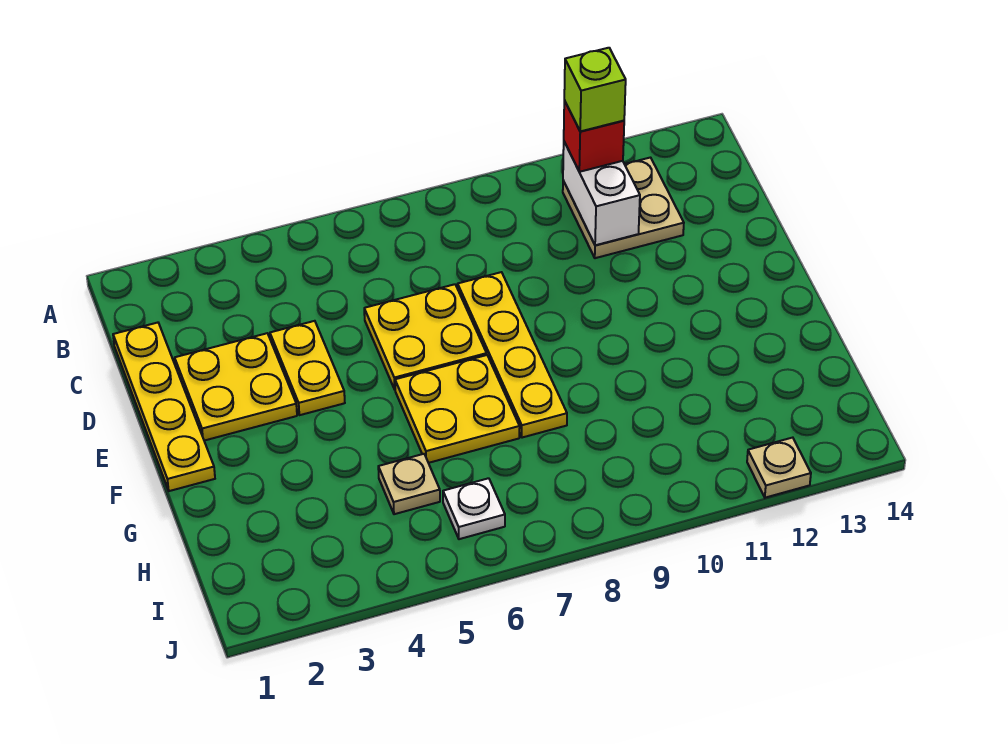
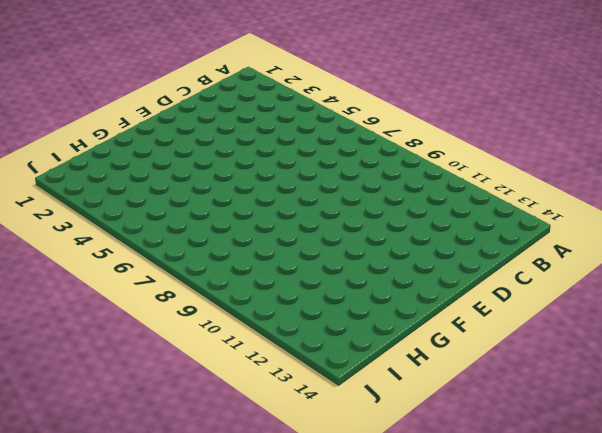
none -> tan 2x2 plate [563,158,684,258]
none -> yellow 1x4 plate [113,323,215,491]
none -> yellow 2x2 plate [175,333,297,441]

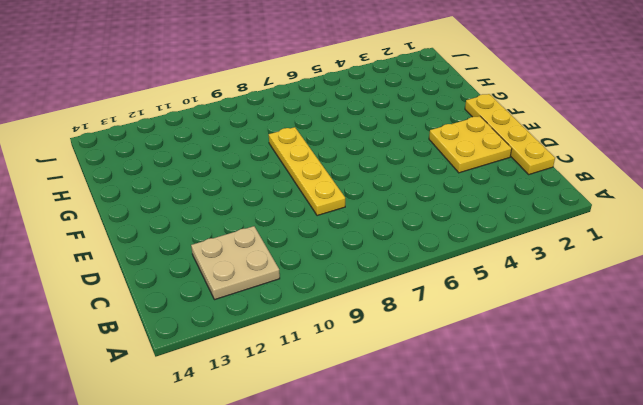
none -> yellow 1x2 plate [270,321,345,415]
none -> yellow 2x2 plate [364,284,487,389]
none -> yellow 2x2 plate [395,355,520,463]

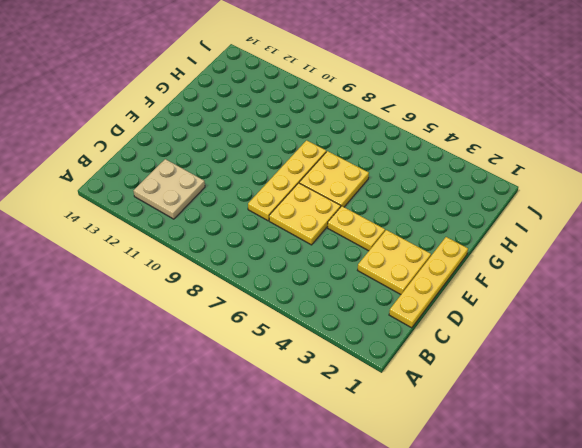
yellow 1x2 plate [328,206,385,251] -> yellow 1x2 plate turned to [270,321,345,415]
none -> tan 1x1 plate [378,454,440,514]
none -> white 1x1 plate [443,478,505,539]
none -> tan 1x1 plate [747,438,811,498]

